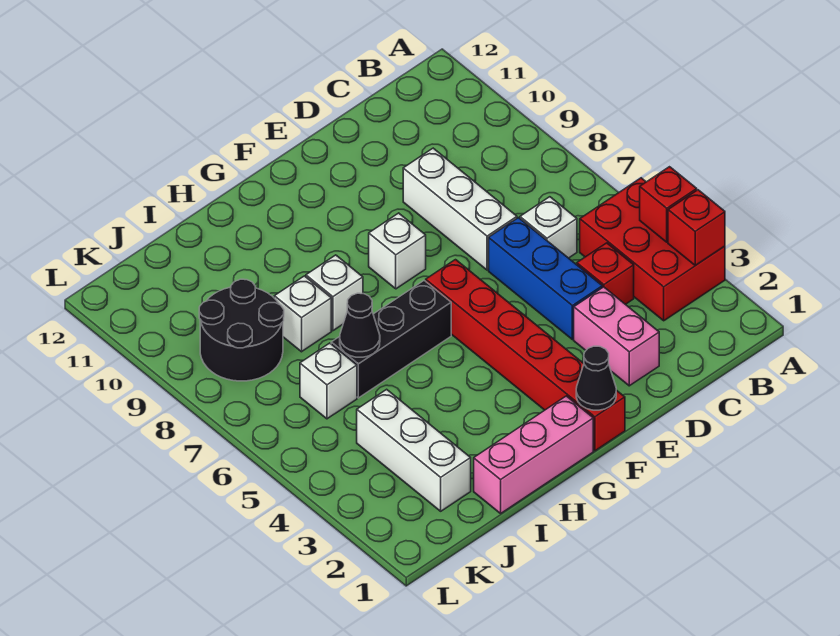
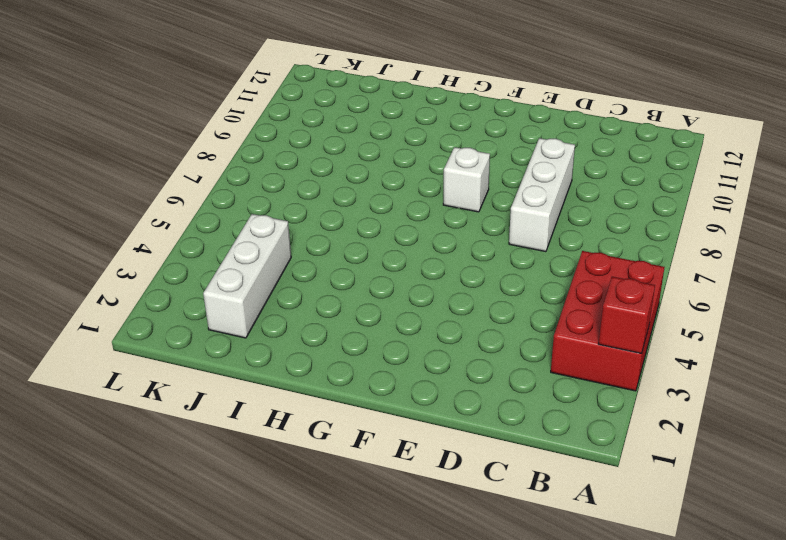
none -> red 1x1 brick [577,243,634,304]
none -> white 1x1 brick [520,197,577,258]
none -> pink 1x2 brick [574,287,659,386]

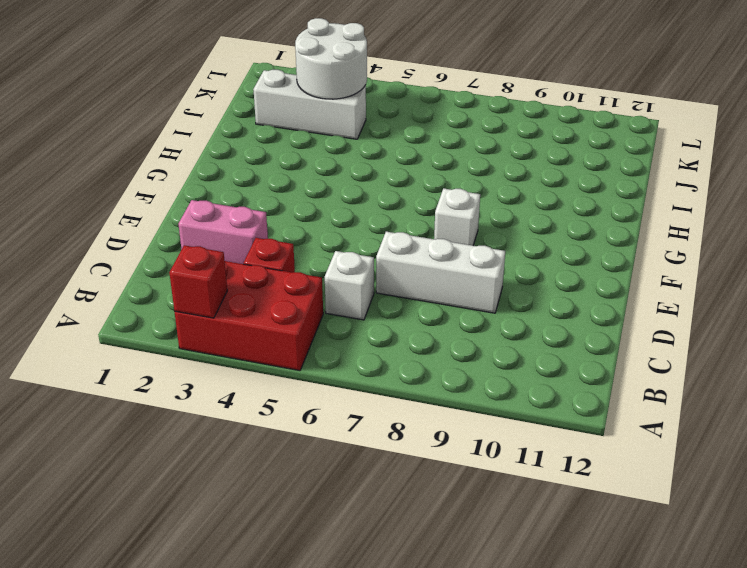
white 2x2 round brick [295,18,367,99] -> none
none -> blue 1x3 brick [489,218,602,340]
none -> red 1x6 brick [426,260,625,451]
none -> pink 1x3 brick [474,396,593,513]

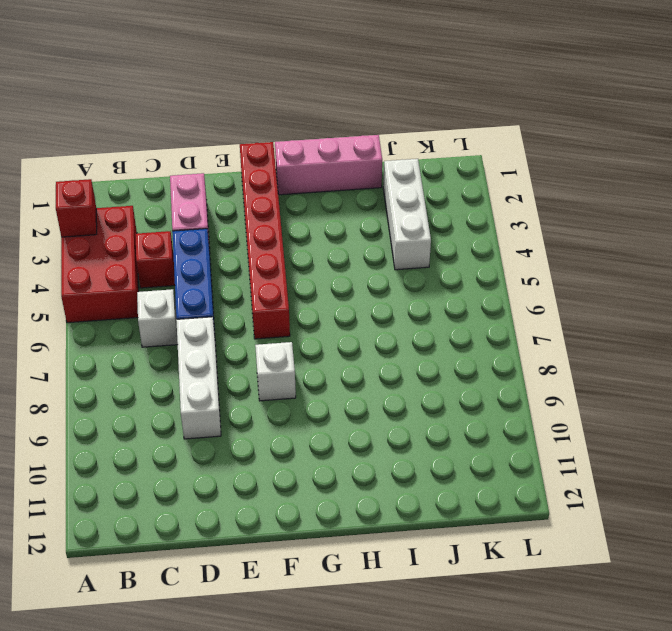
none -> black 1x3 brick [331,281,451,398]
none -> white 1x1 brick [306,255,363,331]
none -> white 1x1 brick [274,276,331,352]

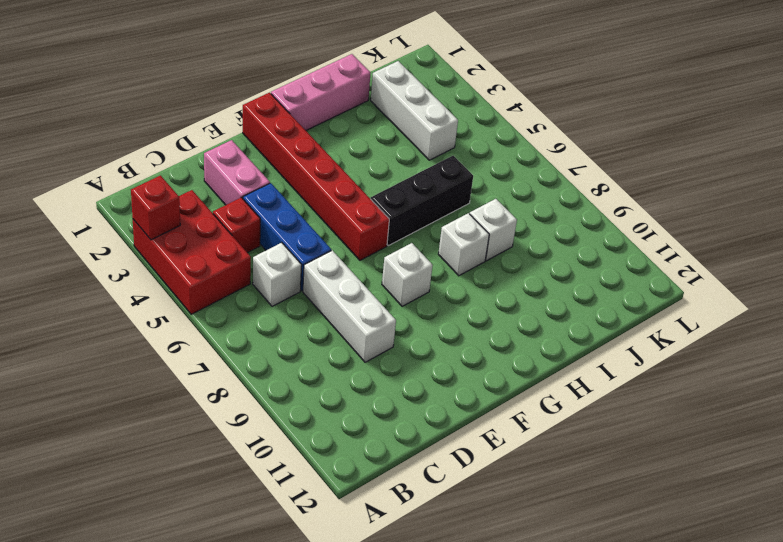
none -> white 1x1 brick [300,343,357,419]
none -> black 2x2 round brick [199,279,284,381]
none -> red 1x1 brick [640,167,697,242]

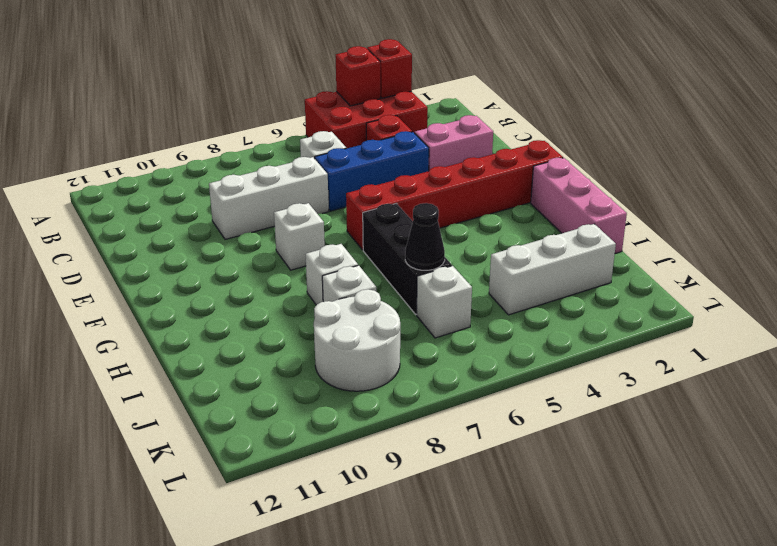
white 2x2 round brick [314,289,400,391] -> black 2x2 round brick [199,279,284,381]
none -> black 1x1 cone [576,346,616,410]

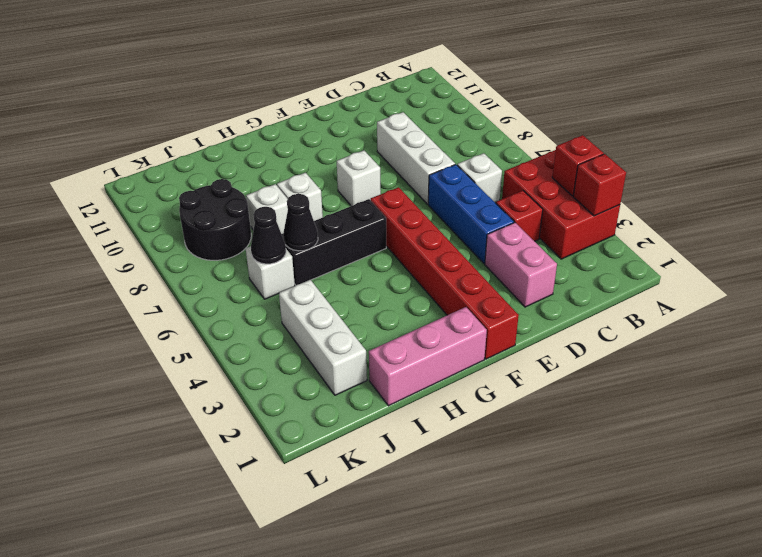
black 1x1 cone [251,207,286,264] -> black 1x1 cone moved to [576,346,616,410]

